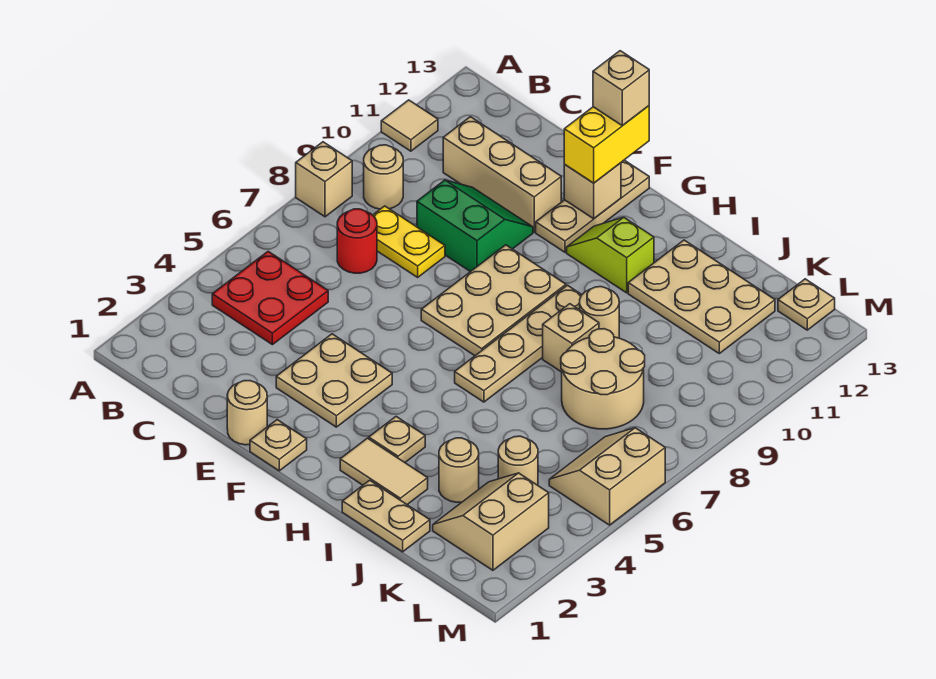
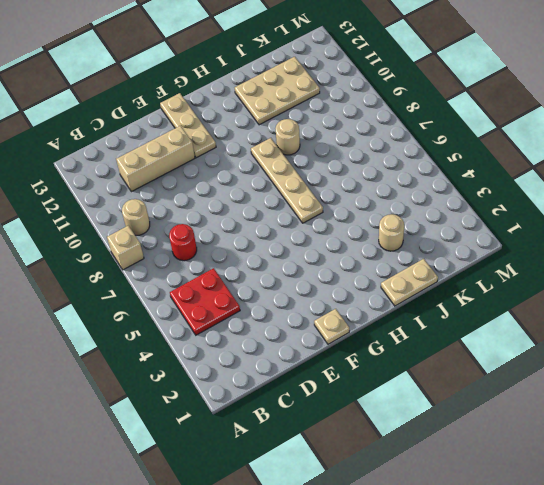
none -> tan 1x1 tile [381,100,438,151]
none -> yellow 1x2 plate [373,206,445,277]
none -> green 2x2 slope [417,180,533,272]
none -> tan 1x1 round brick [227,381,267,445]

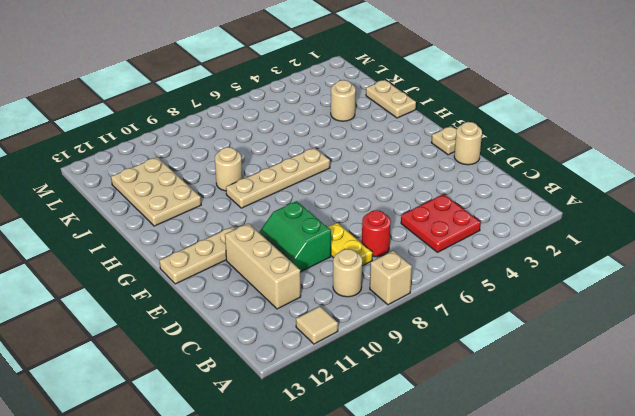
none -> tan 2x2 plate [276,334,392,427]
none -> tan 2x3 plate [421,245,566,356]
none -> lime 1x2 slope [567,218,654,293]
none -> tan 1x2 tile [340,438,428,505]

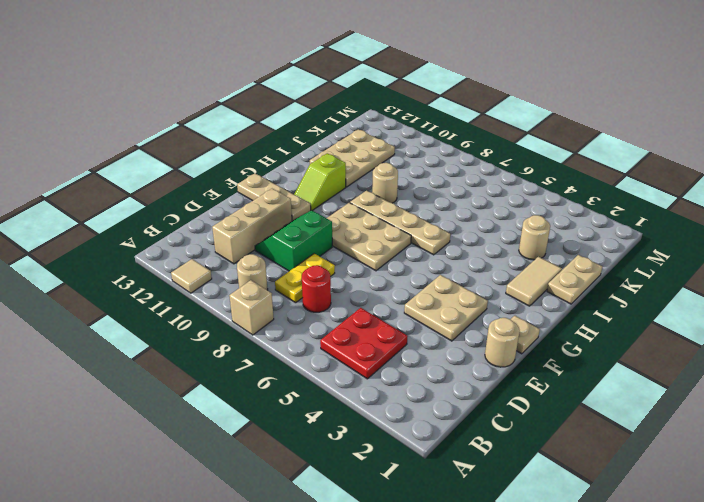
none -> tan 1x1 plate [369,417,425,462]
none -> tan 1x1 brick [543,304,599,372]
none -> tan 2x2 round brick [561,329,645,429]
none -> tan 2x2 slope [433,473,549,570]

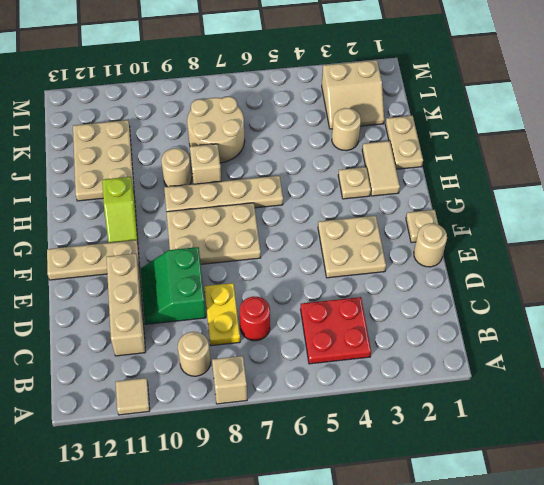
none -> tan 1x1 round brick [498,436,538,485]
none -> tan 2x2 slope [549,428,665,525]
none -> tan 1x1 plate [778,279,835,330]
none -> tan 1x1 brick [564,163,621,219]

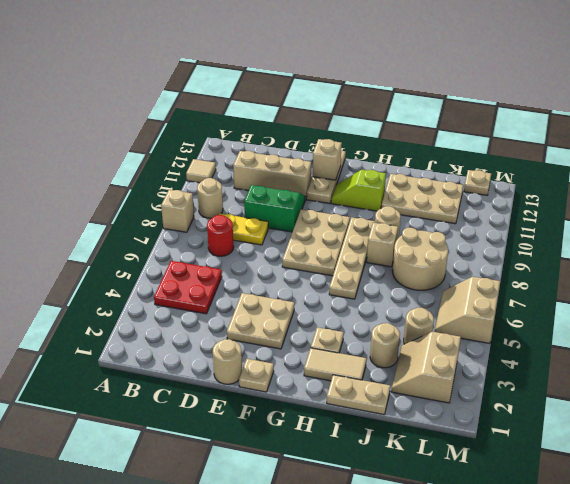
none -> yellow 1x2 brick [564,106,649,183]
none -> tan 1x1 brick [593,51,649,126]

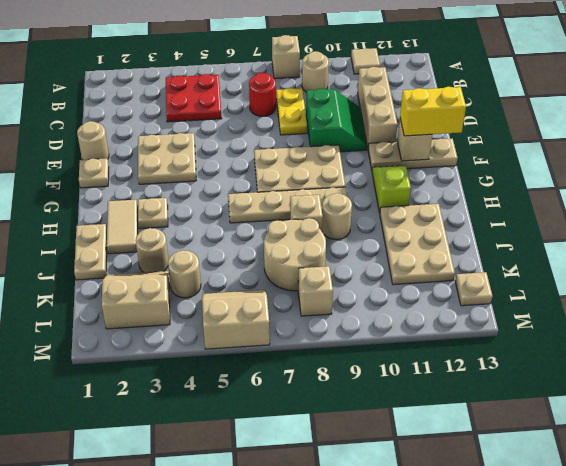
tan 1x1 brick [298,266,333,316] -> tan 1x1 brick moved to [593,51,649,126]

